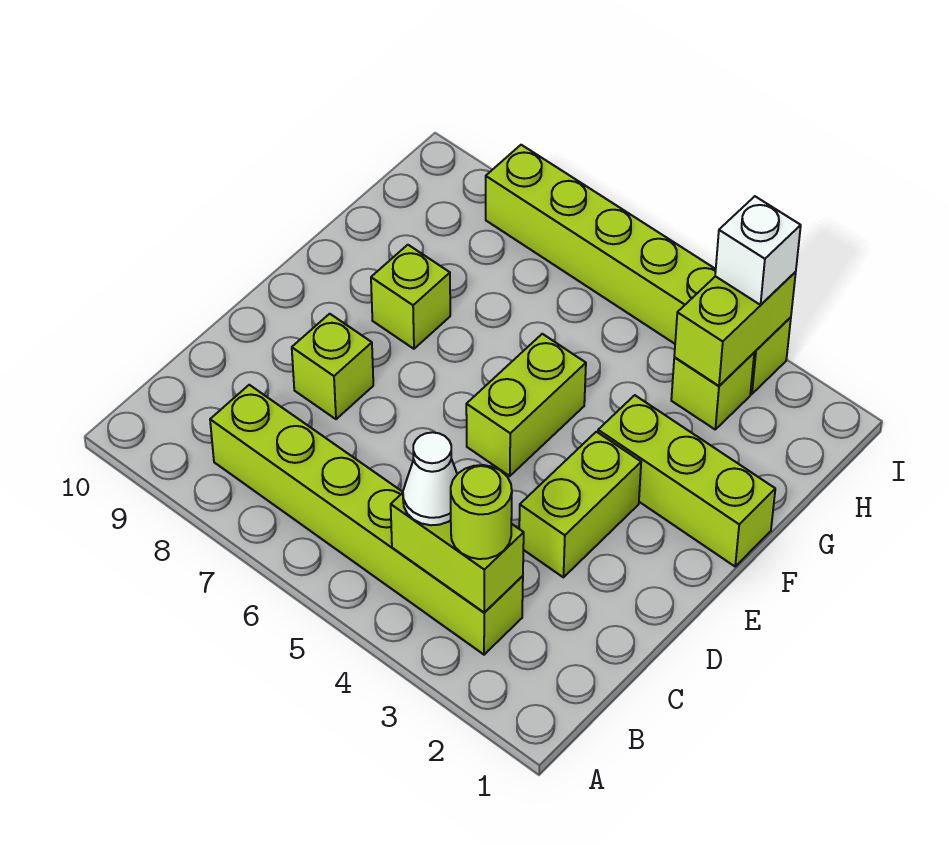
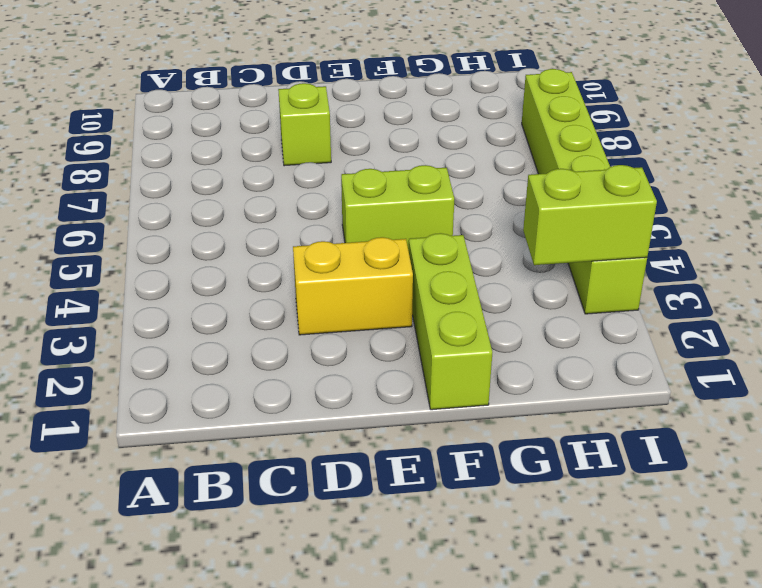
yellow 1x2 brick [293,237,413,335] -> lime 1x2 brick [519,432,641,577]
none -> lime 1x6 brick [210,385,523,655]
none -> lime 1x1 brick [371,245,450,349]
none -> lime 1x1 brick [671,353,754,429]

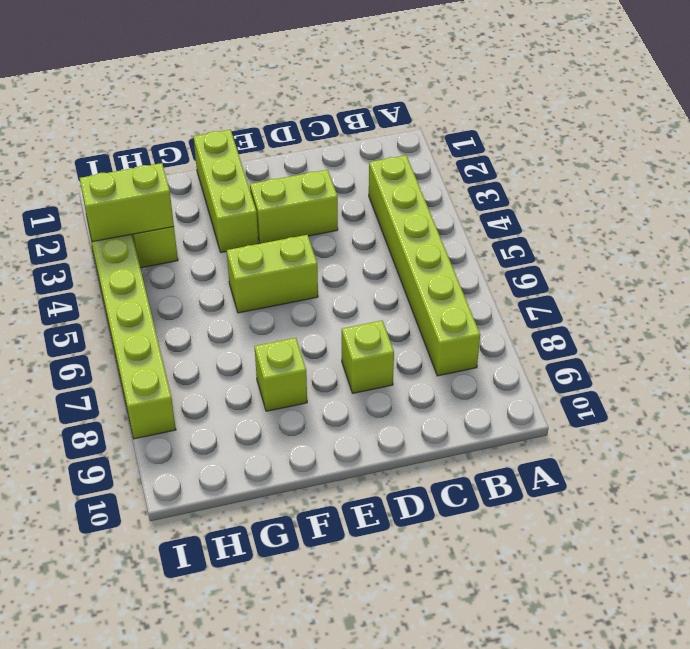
none -> lime 1x2 brick [391,493,524,613]
none -> lime 1x1 round brick [451,465,512,559]
none -> white 1x1 cone [403,432,457,525]

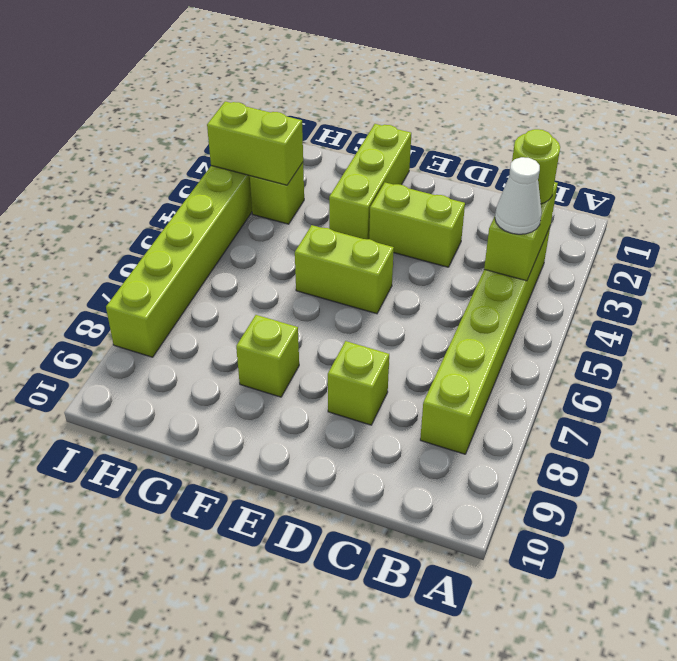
none -> white 1x1 brick [715,196,801,305]

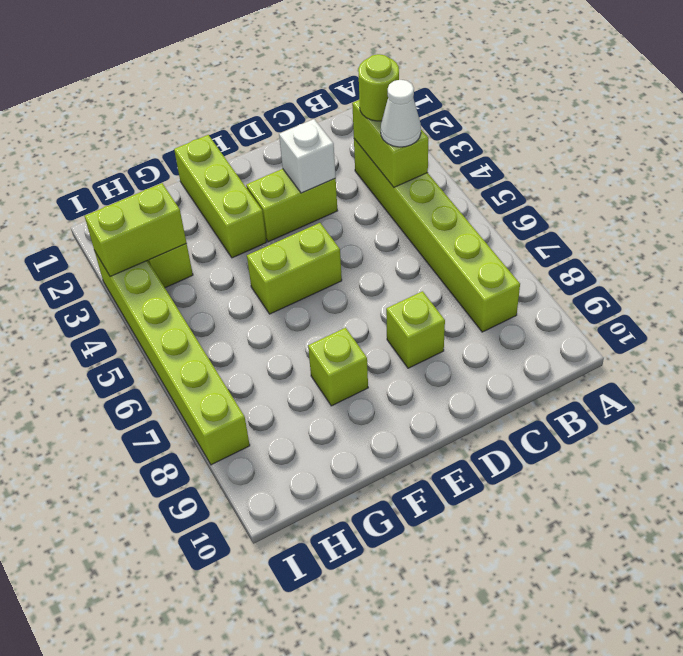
white 1x1 brick [279,119,336,193] -> white 1x1 brick moved to [715,196,801,305]

